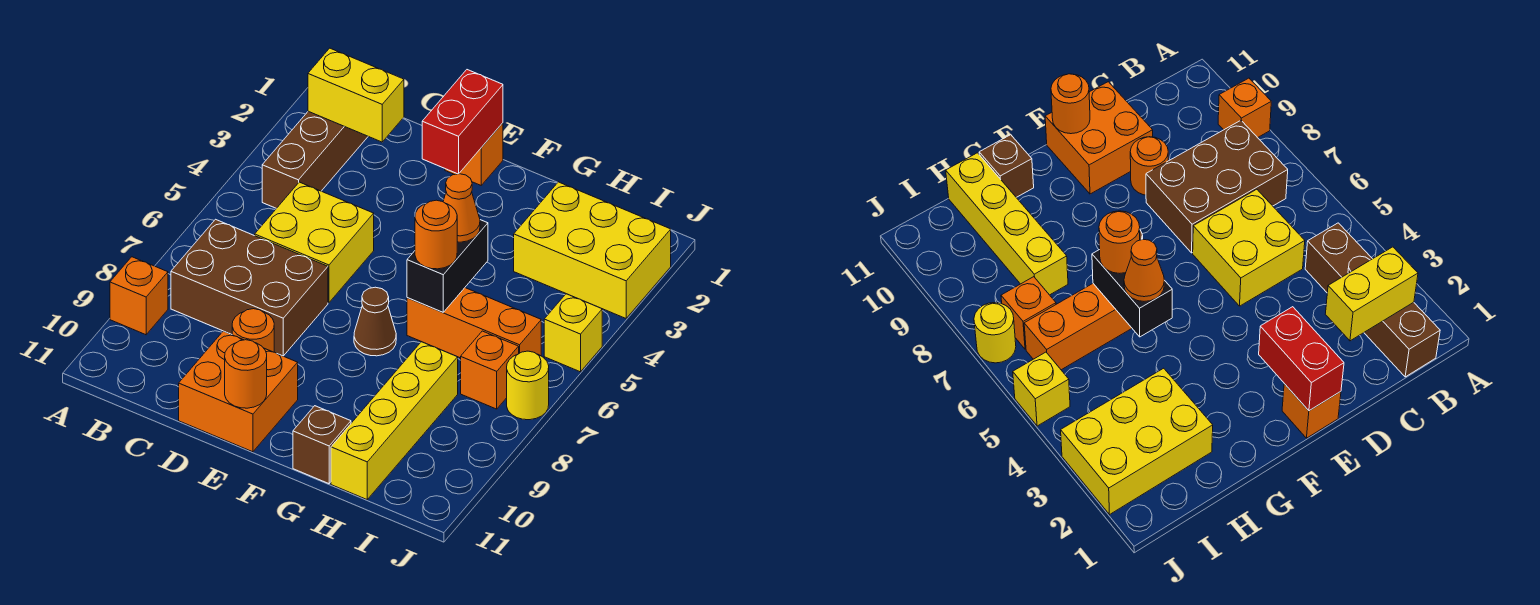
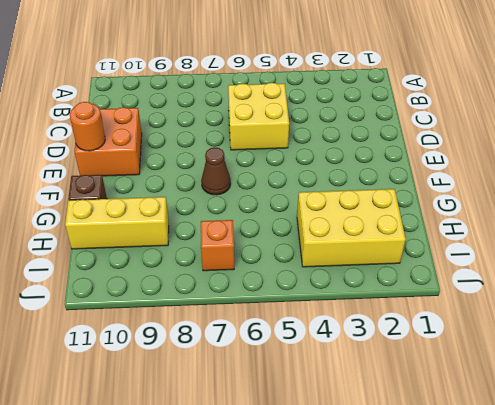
yellow 2x3 brick [297,189,406,267] -> yellow 2x3 brick turned to [514,182,671,318]
yellow 1x3 brick [65,197,169,249] -> yellow 1x4 brick [331,342,458,499]
none -> orange 1x1 brick [110,257,168,335]
none -> brown 1x4 brick [262,111,368,208]
none -> brown 2x3 brick [171,219,328,356]

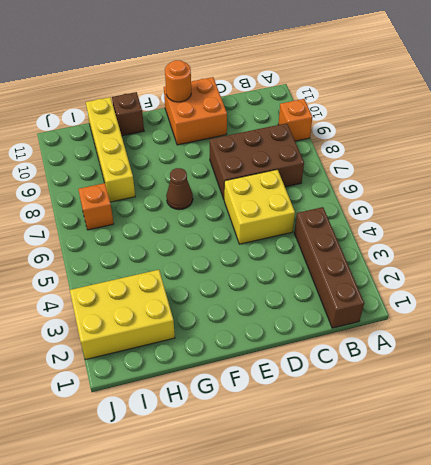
none -> orange 1x1 round brick [232,309,274,352]
none -> orange 1x1 brick [445,123,503,185]
none -> orange 1x3 brick [407,288,541,358]

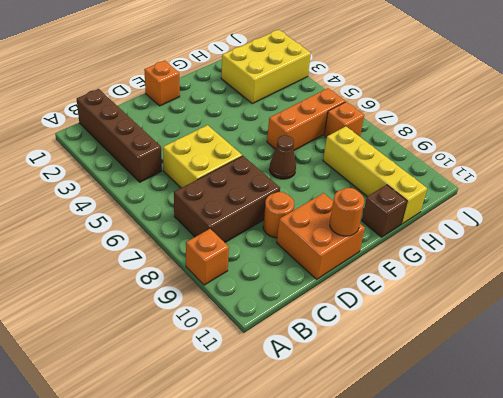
none -> yellow 1x1 brick [544,294,602,372]
none -> yellow 1x1 round brick [507,351,549,420]
none -> yellow 1x2 brick [308,48,404,142]

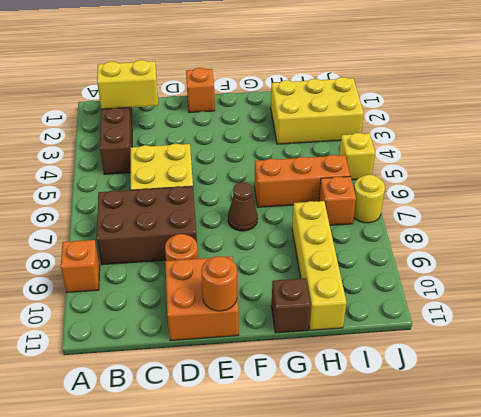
none -> red 1x2 brick [422,70,503,174]
none -> black 1x2 brick [407,220,488,312]
none -> orange 1x1 cone [443,174,480,242]

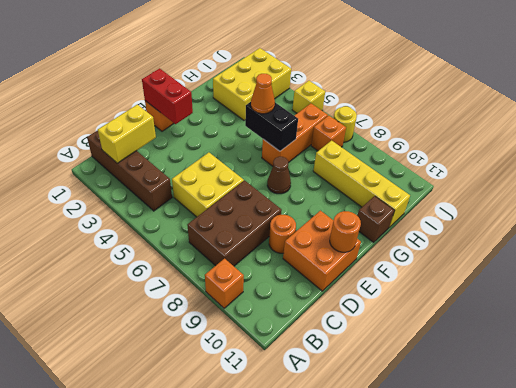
none -> orange 1x1 round brick [415,200,457,269]

